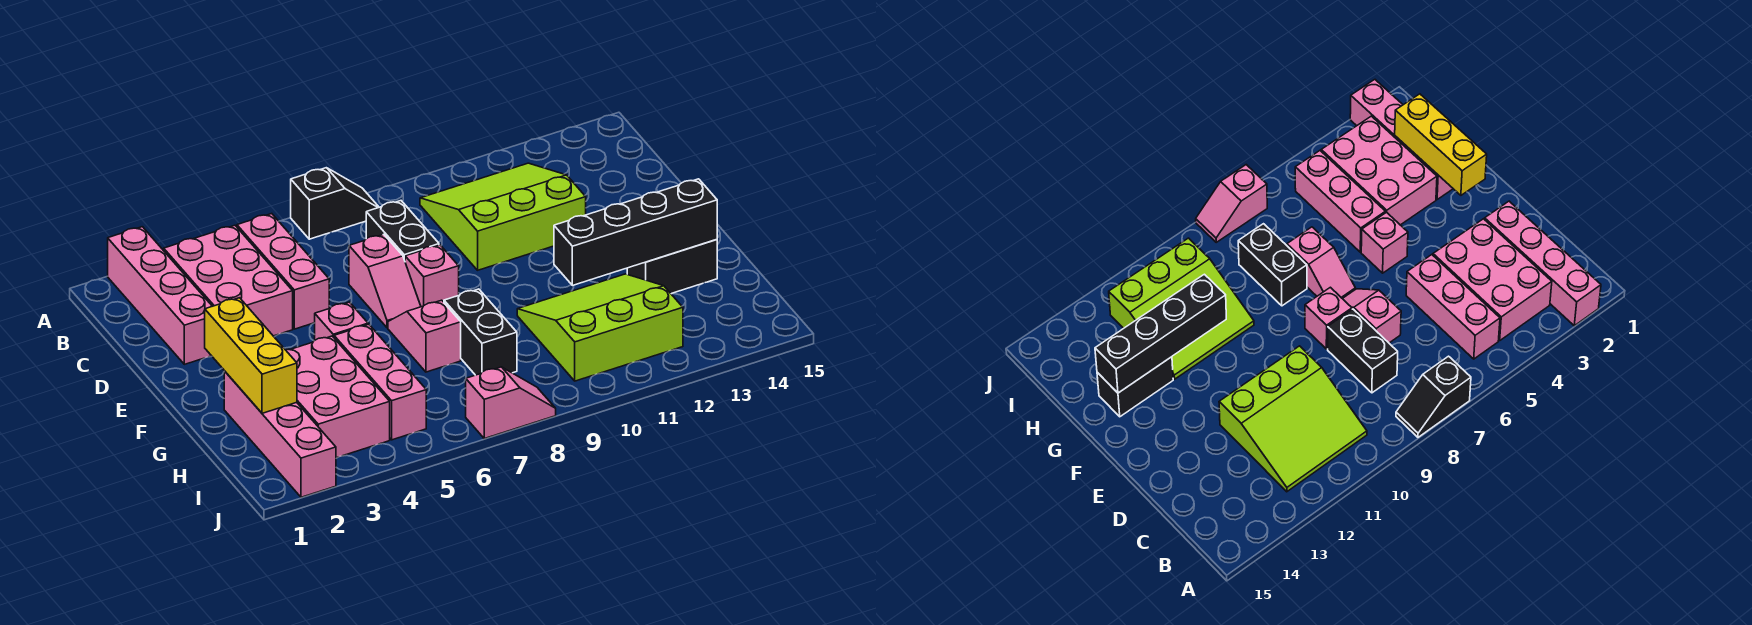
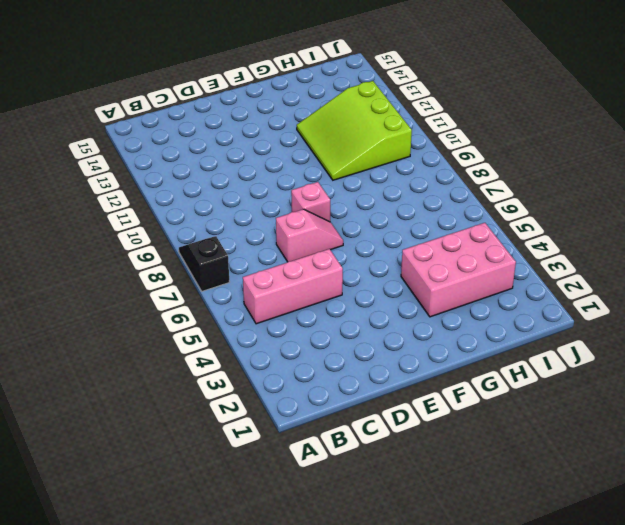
none -> pink 1x4 brick [108,227,212,364]
none -> pink 2x3 brick [164,225,293,336]
none -> lime 3x3 slope [420,163,586,270]

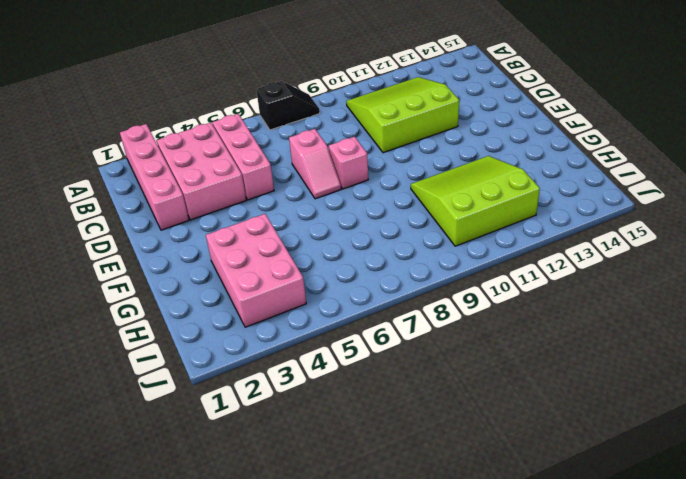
none -> black 1x2 brick [366,201,439,260]
none -> pink 1x1 brick [315,302,368,340]
none -> pink 1x2 slope [388,300,461,372]

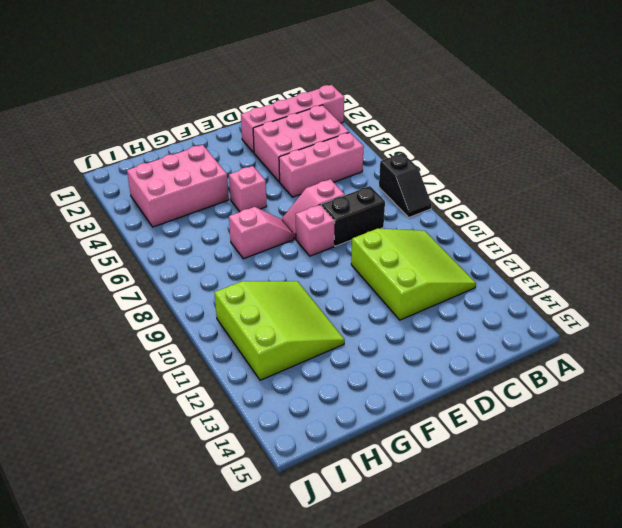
none -> pink 1x4 brick [224,371,336,497]
none -> pink 1x3 brick [334,324,426,440]
none -> black 1x2 brick [444,289,517,375]

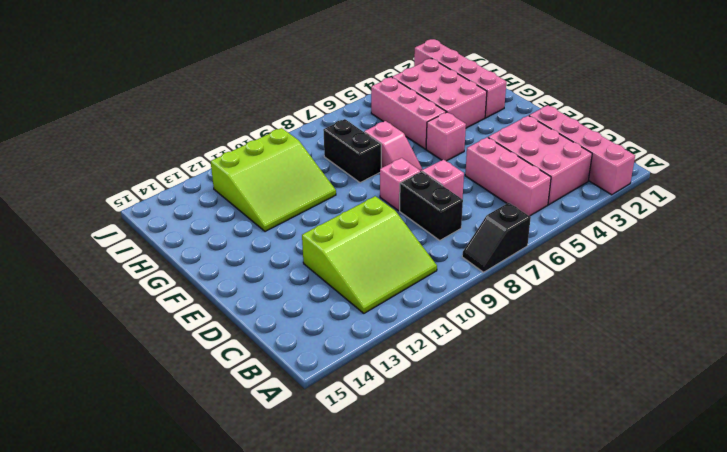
none -> black 1x2 brick [627,240,717,294]
none -> pink 1x2 slope [466,367,556,439]
none -> yellow 1x3 brick [205,298,297,413]

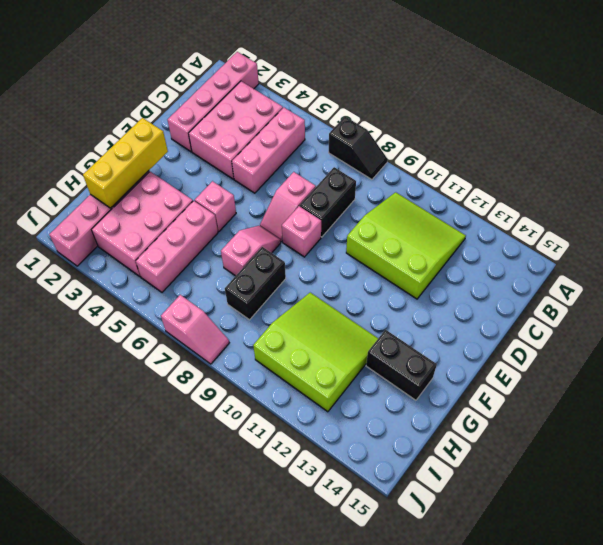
none -> black 1x4 brick [554,179,717,285]

